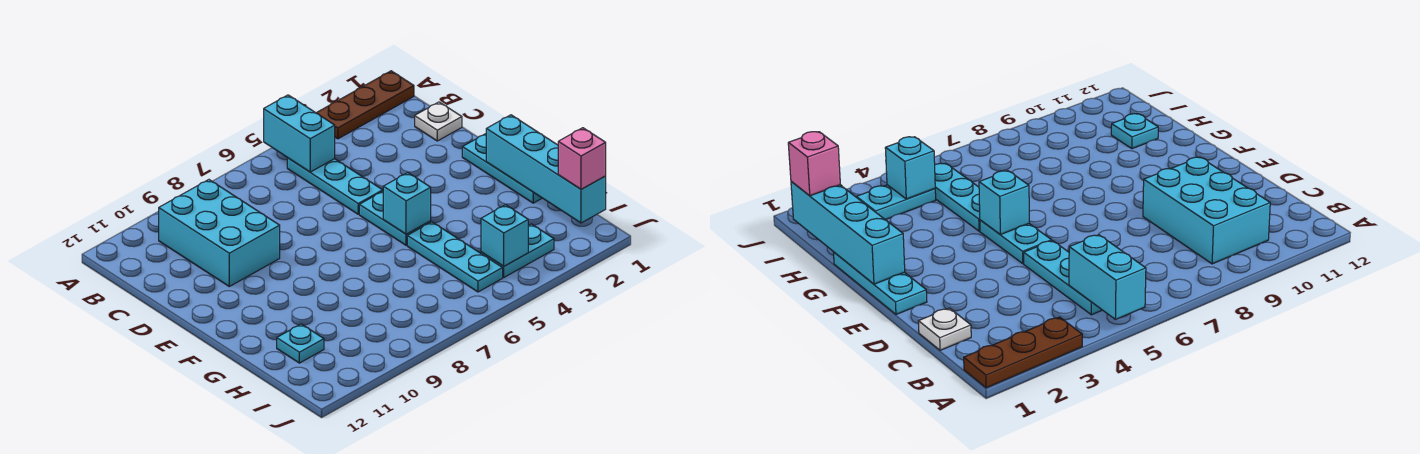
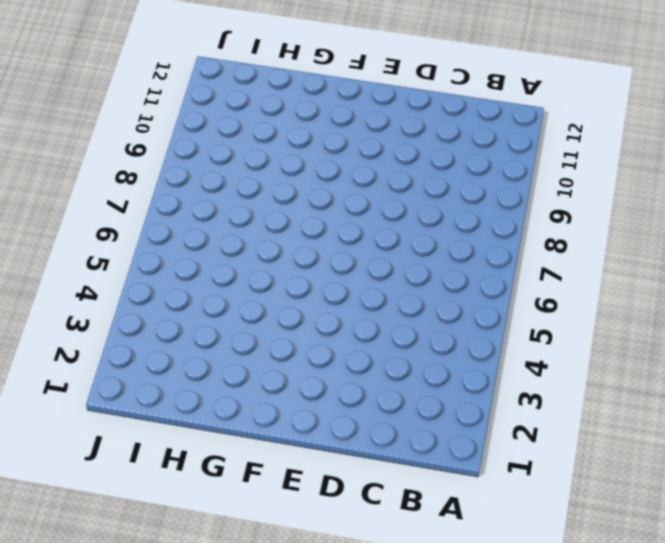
none -> brown 1x3 plate [317,71,414,139]
none -> cyan 1x3 plate [287,158,383,214]
none -> cyan 2x3 brick [159,180,280,286]

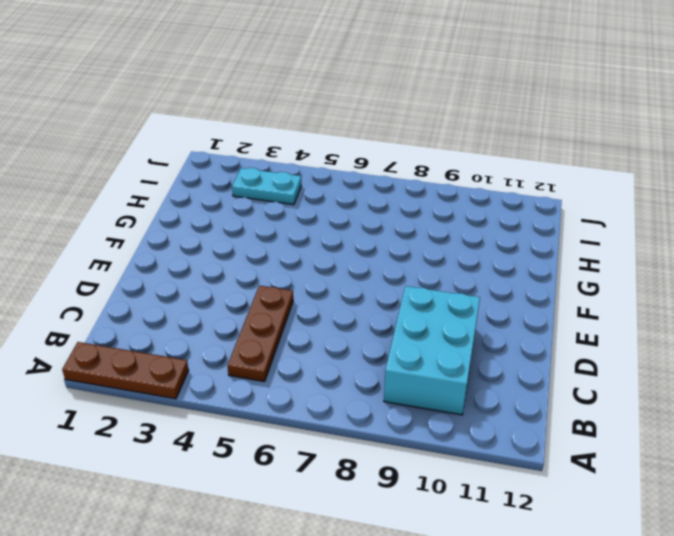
brown 1x3 plate [227,286,293,382] -> cyan 1x3 plate [287,158,383,214]
none -> white 1x1 plate [415,102,462,141]
none -> cyan 1x3 plate [462,134,542,203]
none -> cyan 1x2 plate [359,191,431,245]

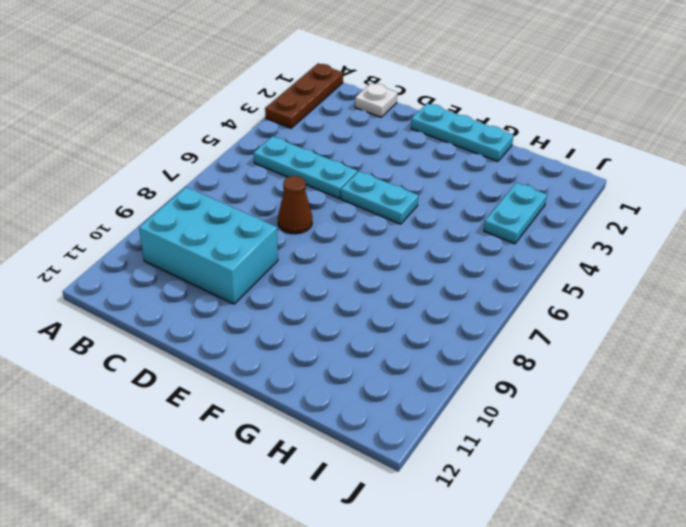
brown 1x1 cone [278,176,312,234] -> none
none -> cyan 1x3 plate [407,222,503,292]
none -> cyan 1x1 plate [277,324,324,363]
none -> cyan 1x2 brick [264,95,335,172]

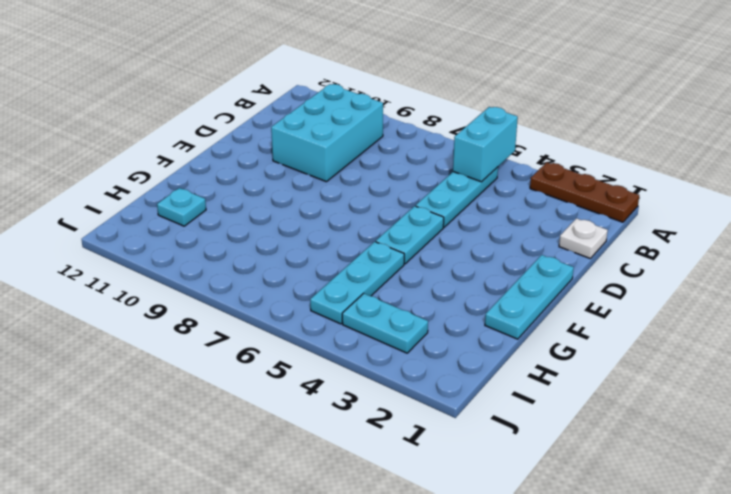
none -> cyan 1x4 brick [486,115,606,223]
none -> cyan 1x1 brick [383,173,431,234]
none -> cyan 1x1 brick [481,205,528,266]

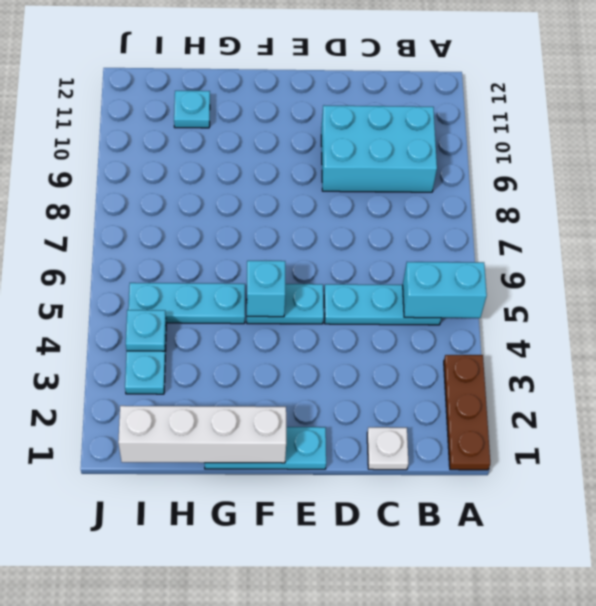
white 1x4 brick [118,406,286,463] -> cyan 1x4 brick [486,115,606,223]
cyan 1x1 plate [126,310,166,351] -> cyan 1x1 brick [481,205,528,266]
none -> pink 1x1 brick [558,128,606,189]

